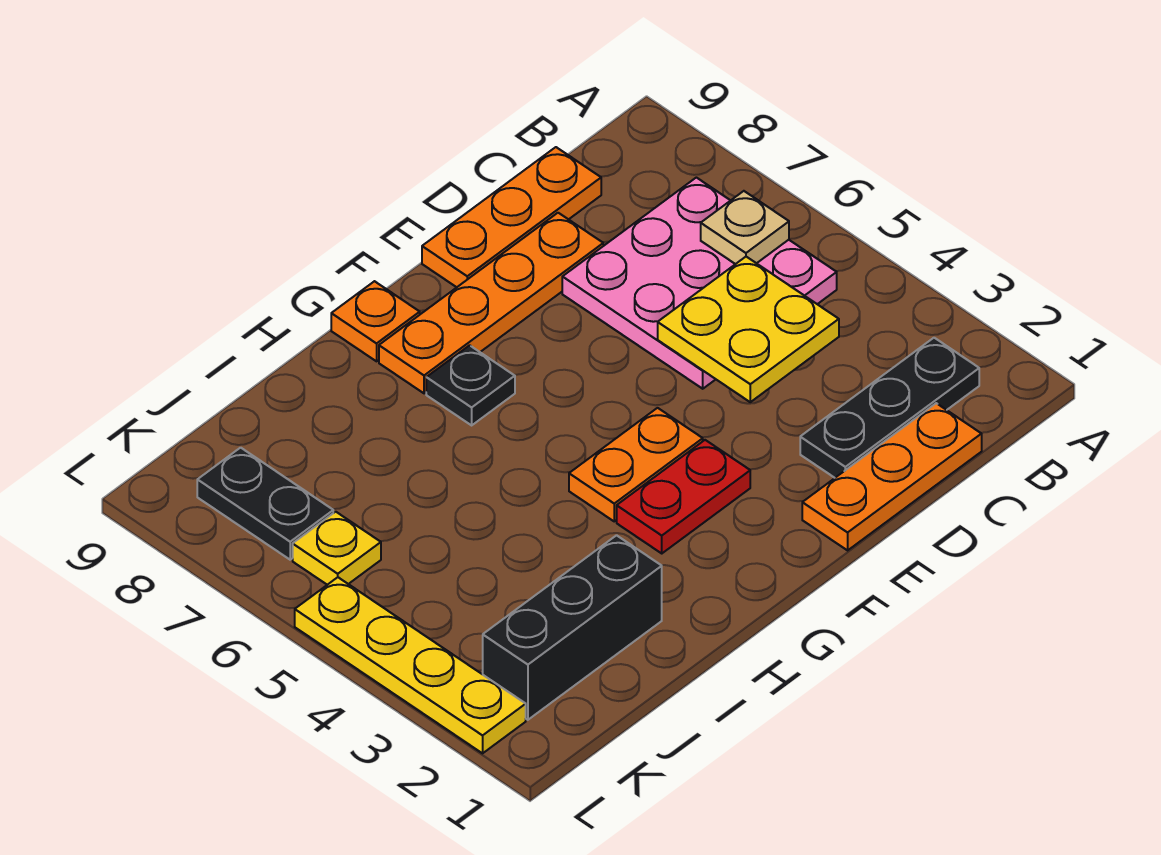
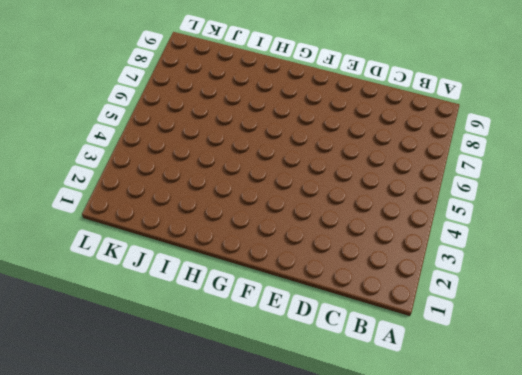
none -> black 1x3 plate [800,338,979,478]
none -> pink 3x3 plate [562,178,837,389]
none -> orange 1x3 plate [802,403,982,550]

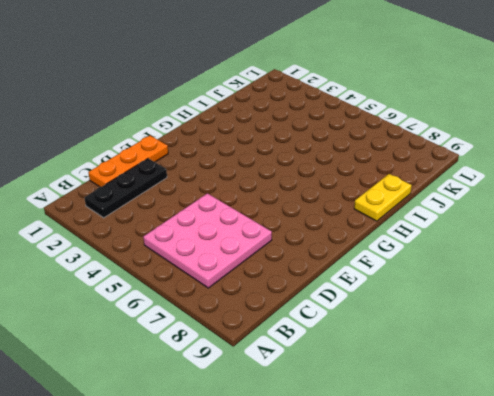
yellow 1x2 plate [354,174,412,221] -> none
none -> orange 1x3 plate [422,147,601,287]
none -> orange 1x4 plate [379,213,603,393]
none -> red 1x2 plate [617,440,750,553]

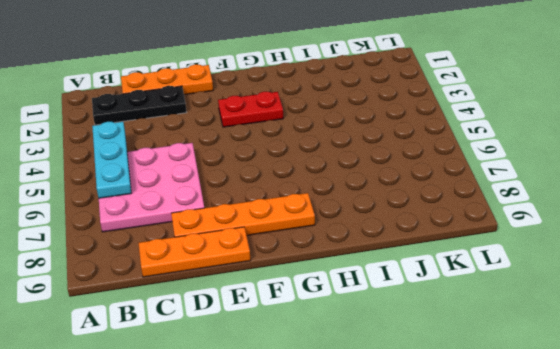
cyan 1x3 plate [92,122,131,198] -> tan 1x1 plate [701,191,789,264]
none -> orange 1x2 plate [569,408,703,521]
none -> black 1x1 plate [426,345,515,425]
none -> orange 1x1 plate [331,281,420,361]

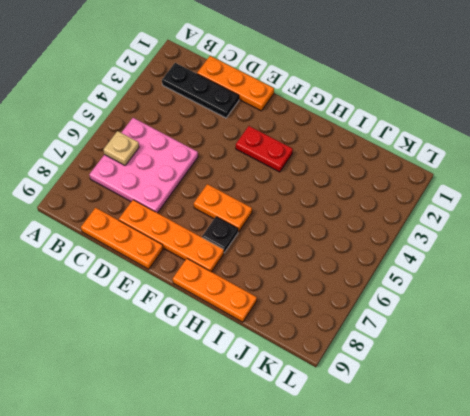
orange 1x2 plate [194,184,252,232] -> orange 1x2 plate moved to [569,408,703,521]
orange 1x3 plate [173,259,257,322] -> orange 1x1 plate [331,281,420,361]
none -> black 1x3 brick [483,535,662,720]
none -> yellow 1x1 plate [293,512,381,585]
none -> black 1x2 plate [197,448,333,560]

